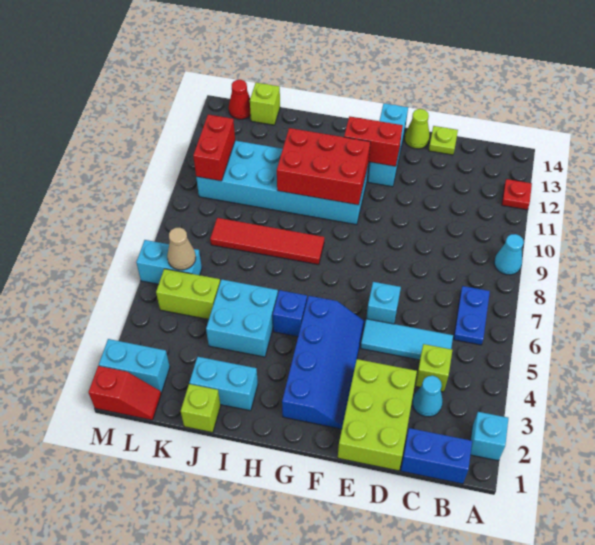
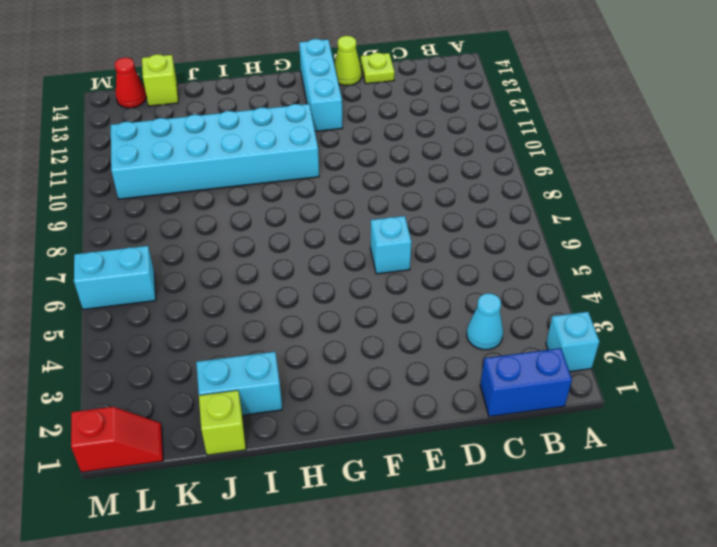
none -> cyan 1x1 cone [494,234,524,275]
none -> red 1x1 plate [502,179,532,210]
none -> blue 1x2 plate [453,286,490,345]
none -> lime 1x1 brick [415,344,452,392]

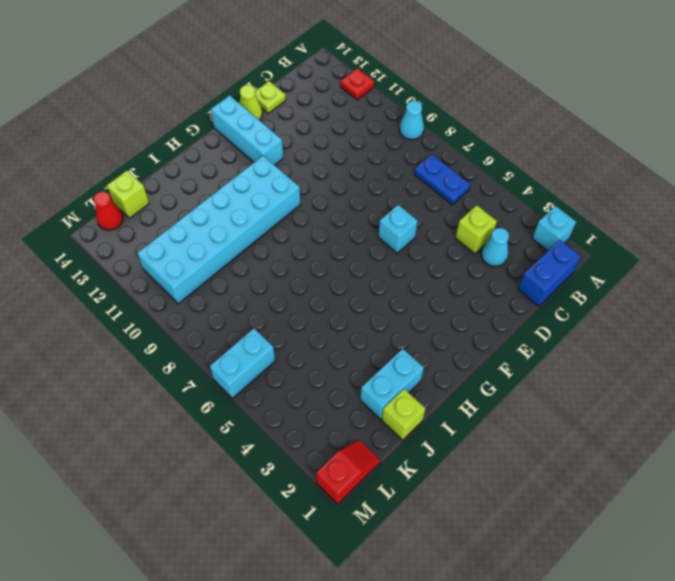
none -> cyan 1x3 tile [361,319,453,360]
none -> lime 2x3 brick [338,359,417,471]
none -> blue 2x4 slope [282,296,364,429]
none -> blue 1x1 brick [273,290,307,337]

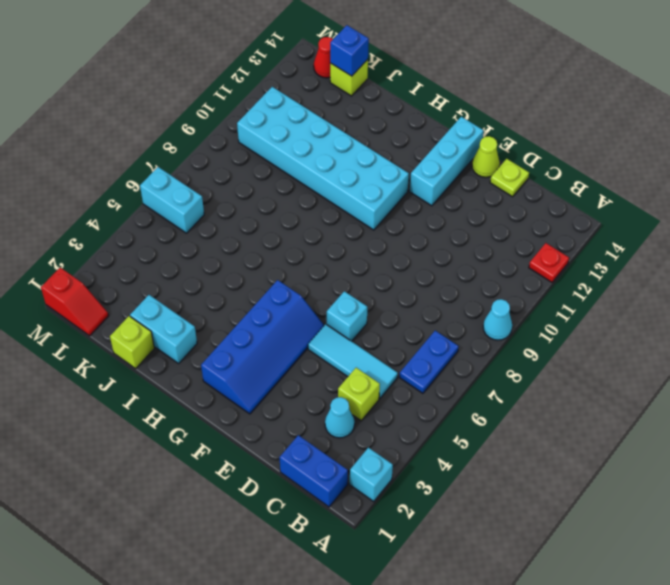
blue 1x1 brick [330,25,369,76] -> blue 1x1 brick moved to [273,290,307,337]
none -> lime 2x3 brick [338,359,417,471]
none -> red 1x4 tile [210,218,324,265]
none -> cyan 2x2 brick [206,279,278,357]
none -> lime 1x2 brick [156,269,220,319]

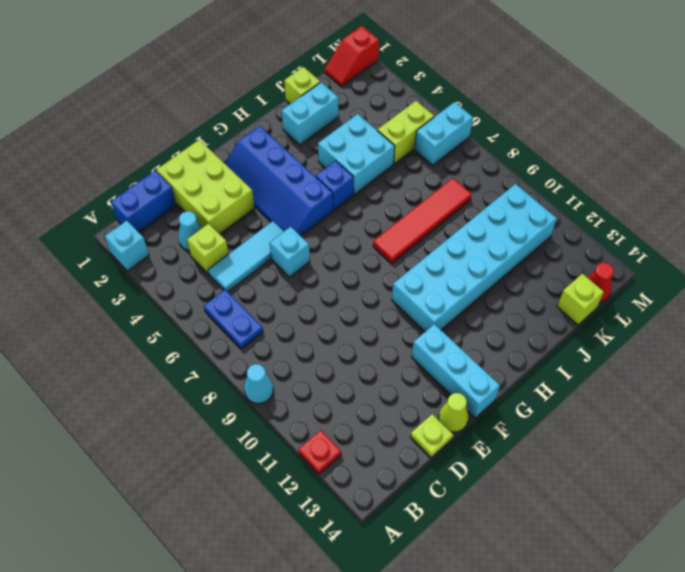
none -> cyan 1x2 brick [99,339,170,393]
none -> red 1x2 brick [344,116,403,166]
none -> red 2x3 brick [277,128,370,205]
none -> tan 1x1 cone [167,228,196,270]

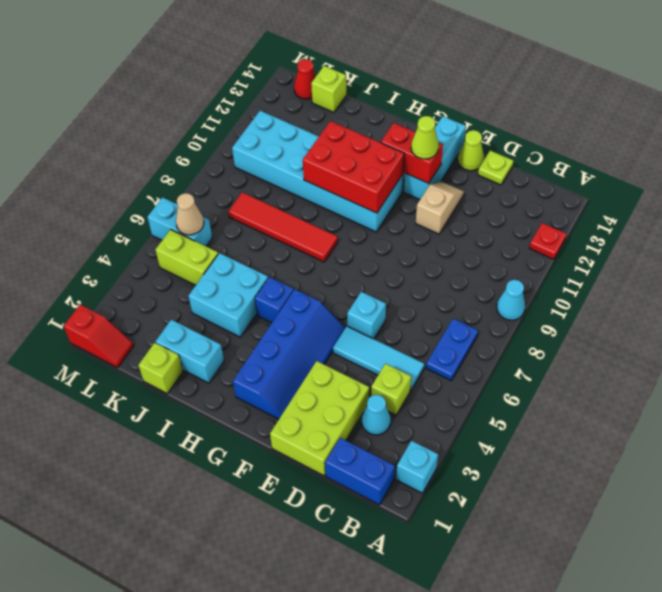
tan 1x2 slope [416,181,464,234] -> none
lime 1x1 cone [411,116,439,159] -> none
none -> cyan 1x2 brick [99,339,170,393]
none -> red 1x2 brick [193,115,235,181]

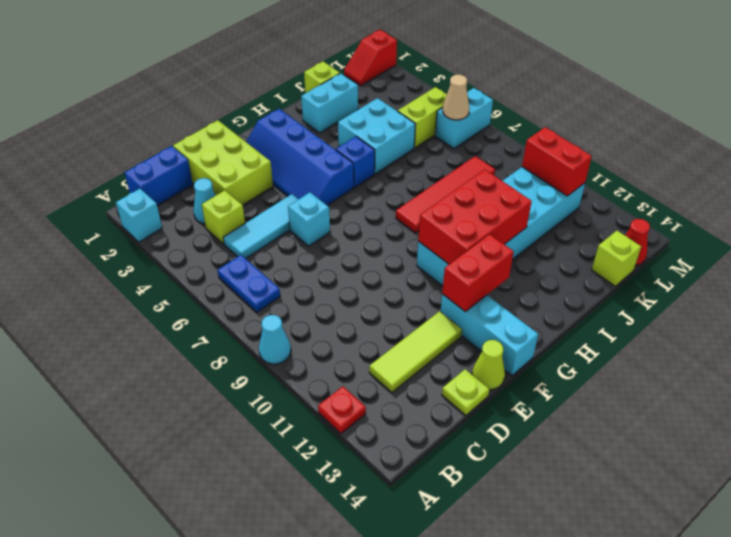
lime 1x3 tile [369,311,462,393] -> none
none -> cyan 1x2 brick [99,339,170,393]

